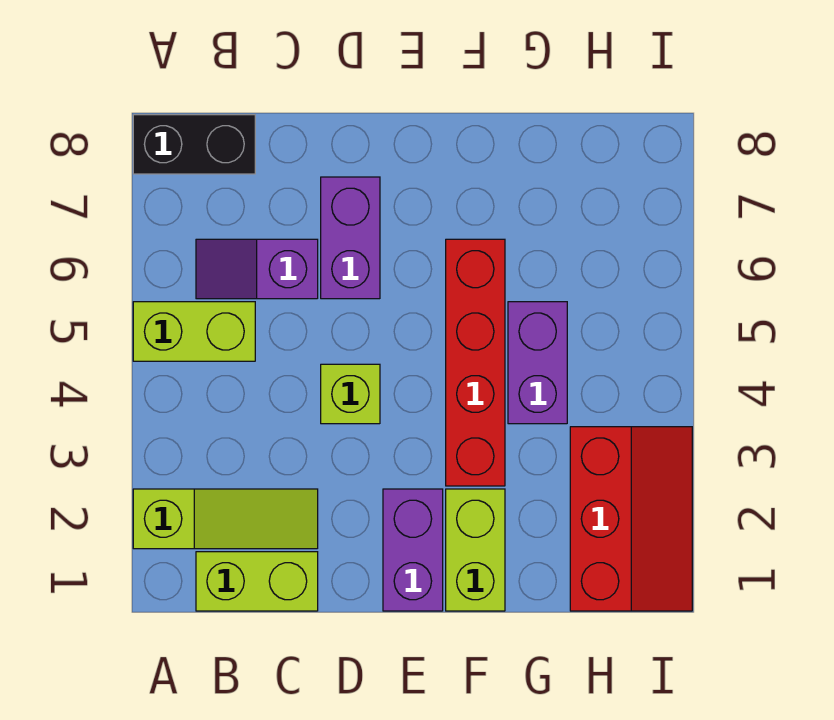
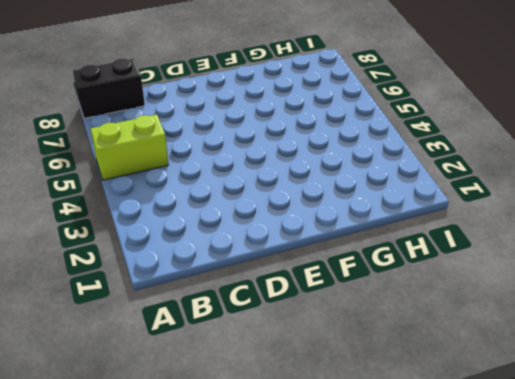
none -> lime 1x3 slope [133,489,318,549]
none -> lime 1x2 brick [196,552,318,611]
none -> purple 1x2 slope [196,239,318,299]

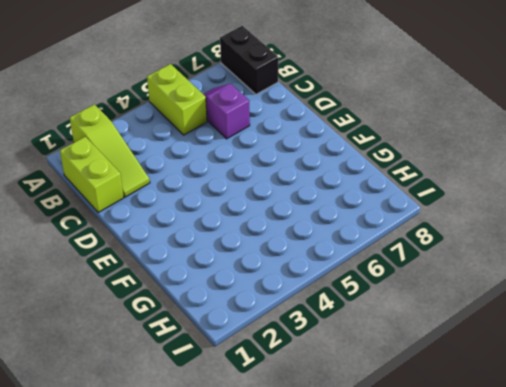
none -> lime 1x1 brick [321,364,380,424]
none -> purple 1x2 brick [321,177,380,299]
none -> purple 1x2 brick [383,489,443,611]

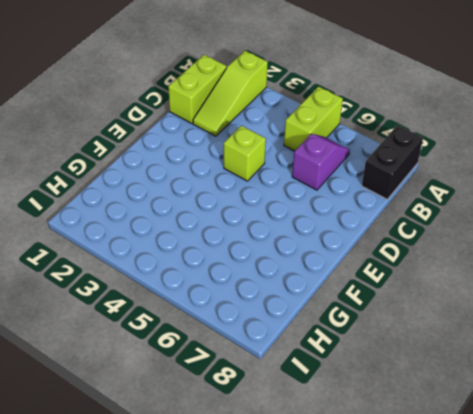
none -> purple 1x2 brick [321,177,380,299]
none -> purple 1x2 brick [383,489,443,611]
none -> lime 1x2 brick [446,489,505,611]

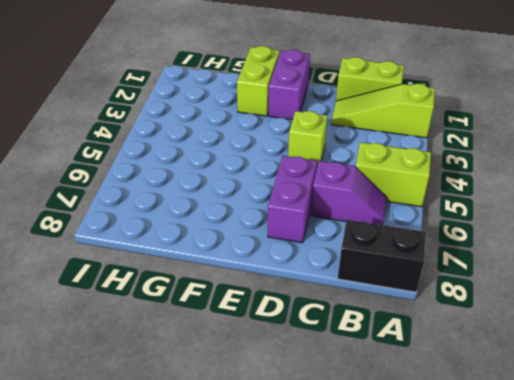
none -> red 1x4 brick [446,239,505,486]
none -> purple 1x2 brick [508,302,567,424]
none -> red 2x3 slope [570,427,692,611]

